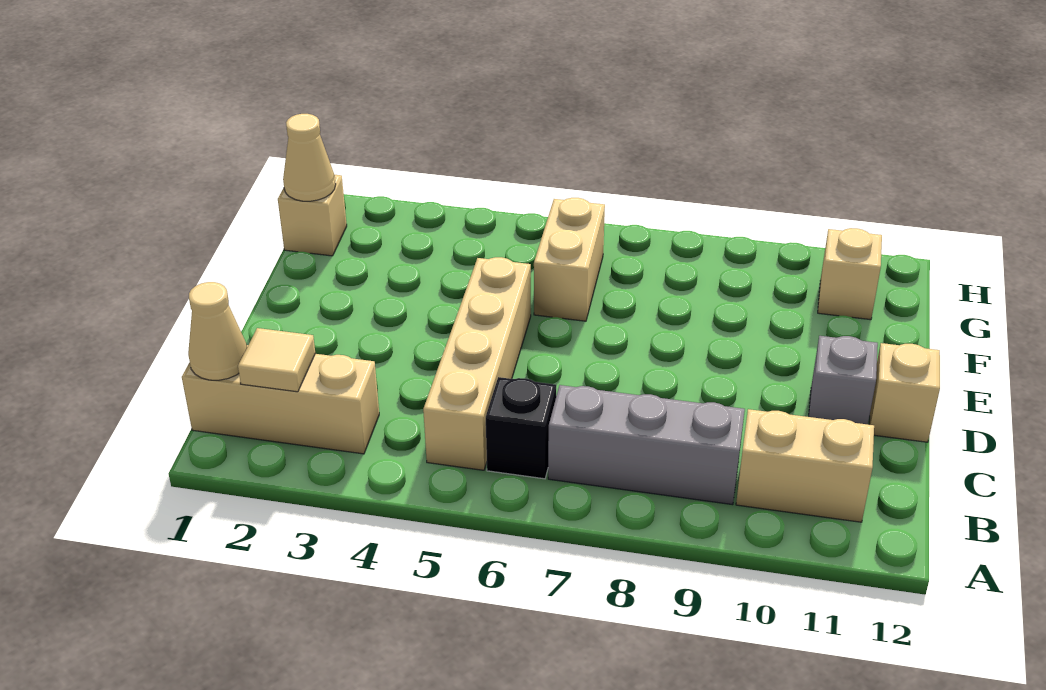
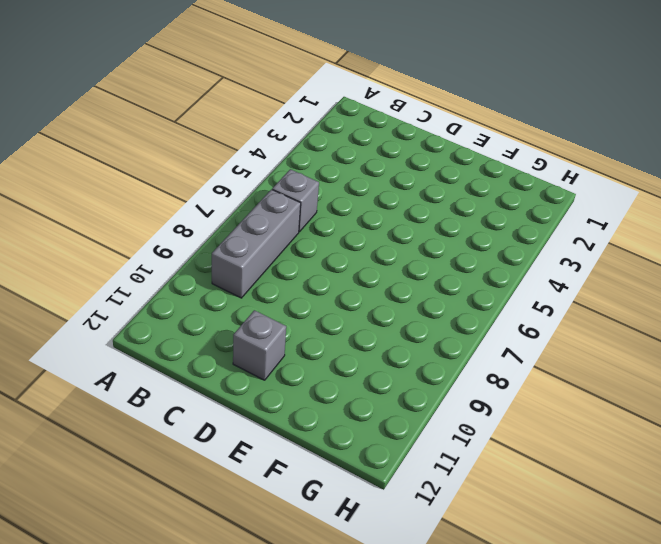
grey 1x1 brick [272,169,319,232] -> black 1x1 brick [486,377,556,479]
none -> tan 1x3 brick [182,345,379,454]
none -> tan 1x4 brick [423,257,531,470]
none -> tan 1x2 brick [736,409,874,522]

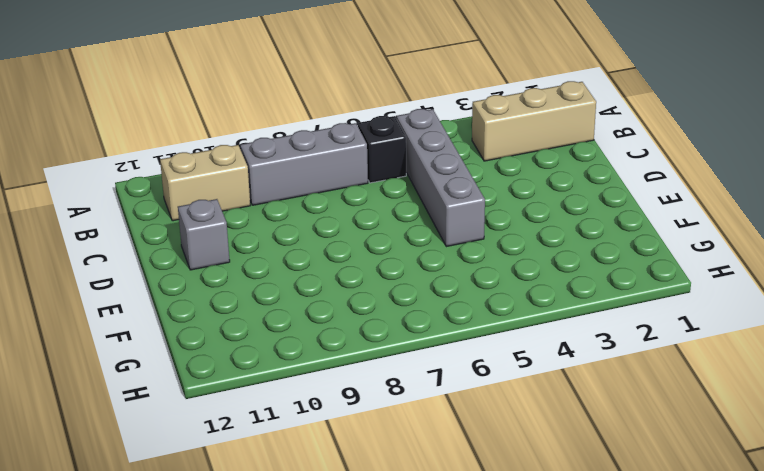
grey 1x4 brick [396,109,485,247] -> tan 1x4 brick [423,257,531,470]
none -> tan 1x1 brick [869,343,940,442]
none -> tan 1x2 brick [534,198,605,321]
none -> tan 1x1 brick [278,175,347,256]

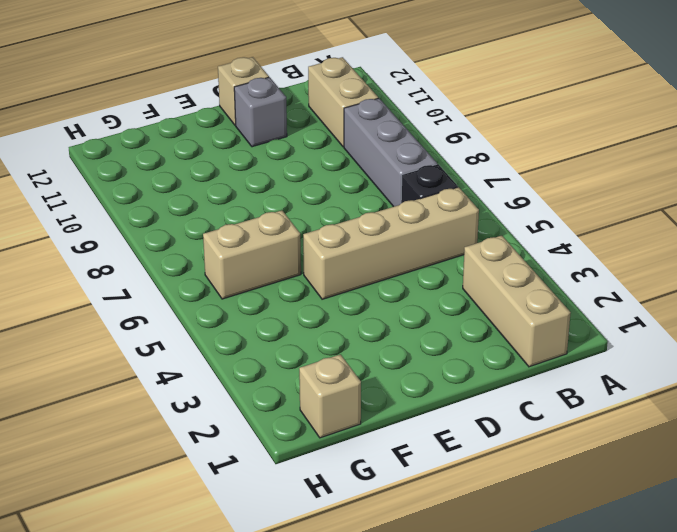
none -> tan 1x1 brick [818,228,882,320]
none -> tan 1x1 cone [188,282,247,380]
none -> tan 1x1 tile [238,328,315,392]

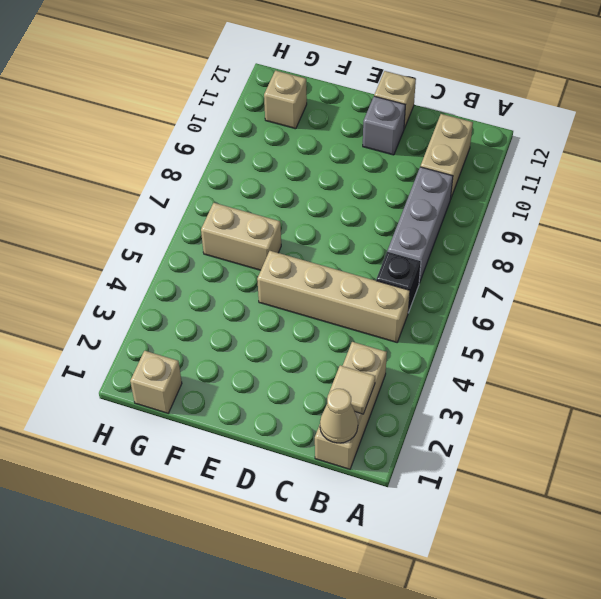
none -> tan 1x1 cone [283,114,336,201]

